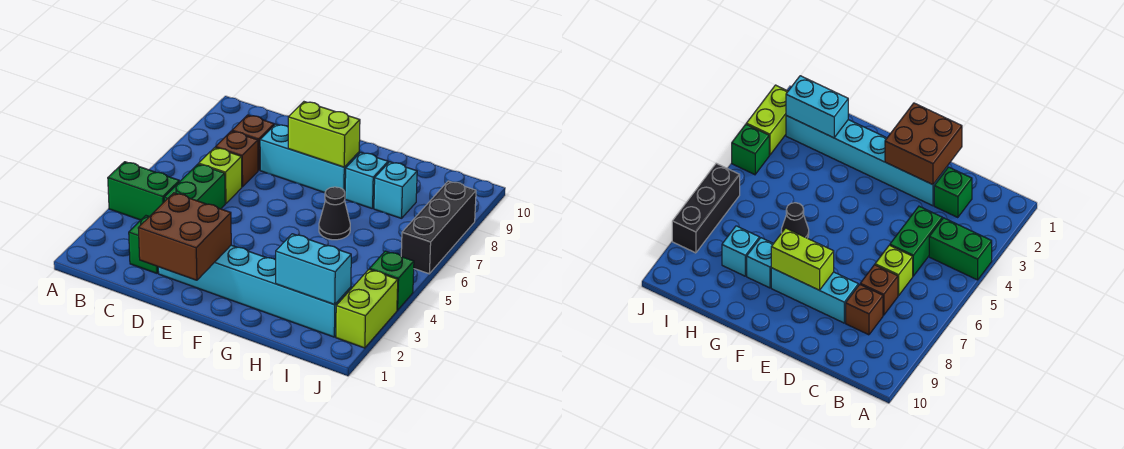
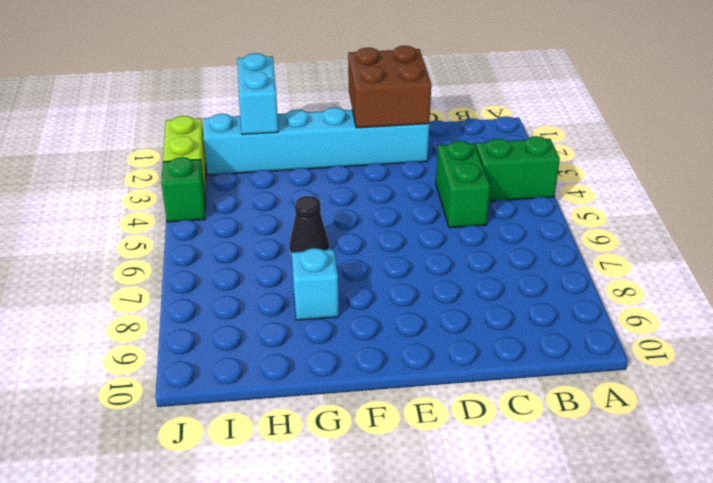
cyan 1x2 brick [237,53,278,134] -> cyan 1x2 brick turned to [276,234,351,305]
none -> green 1x1 brick [129,216,158,273]
none -> lime 1x1 brick [199,148,242,204]
none -> brown 1x1 brick [216,131,258,187]

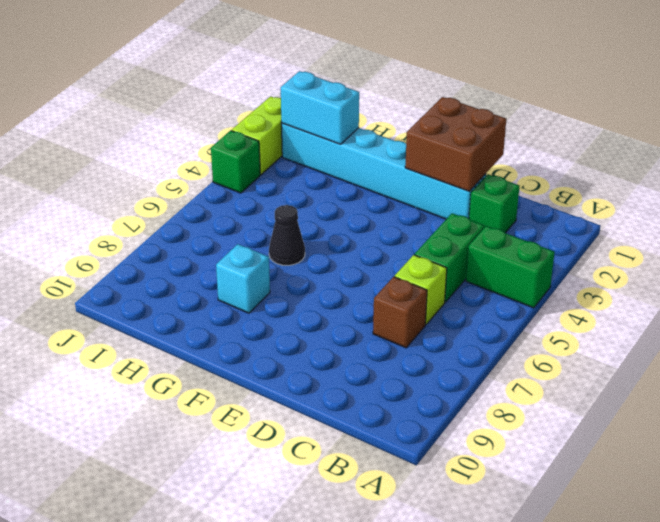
none -> brown 1x1 brick [232,115,274,170]
none -> cyan 1x3 brick [260,124,359,193]
none -> cyan 1x1 brick [374,162,417,218]

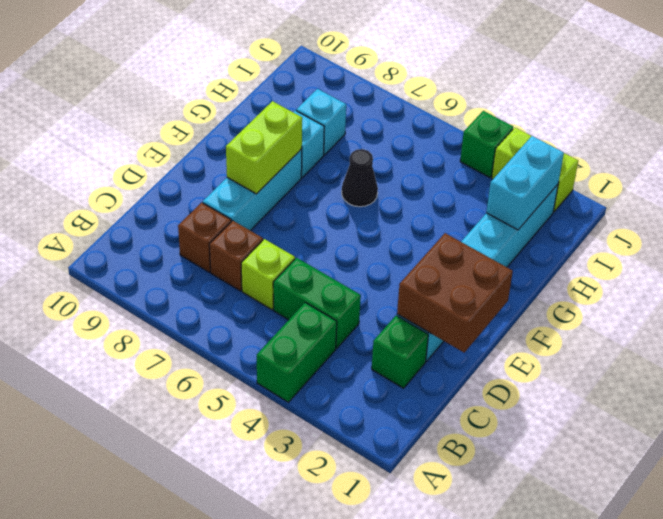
none -> black 1x3 brick [401,181,476,274]

